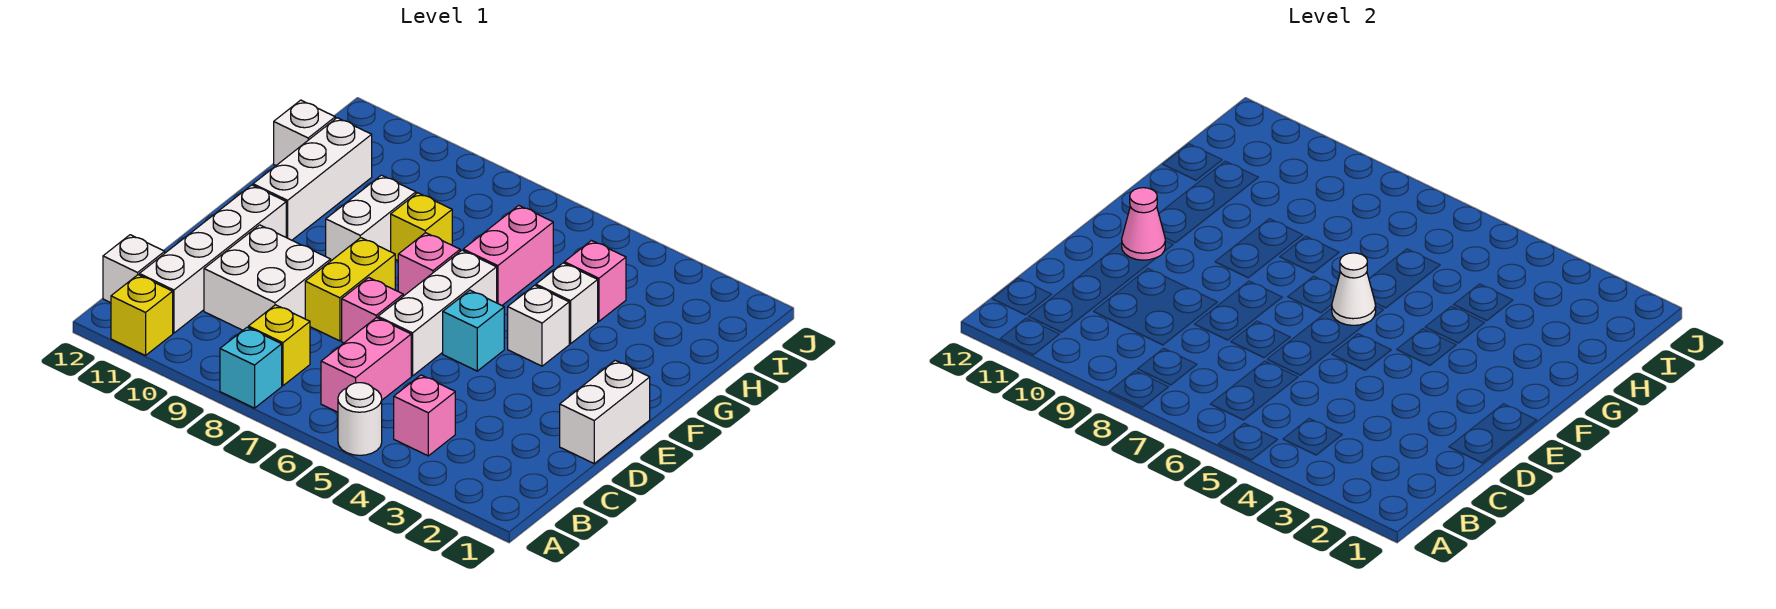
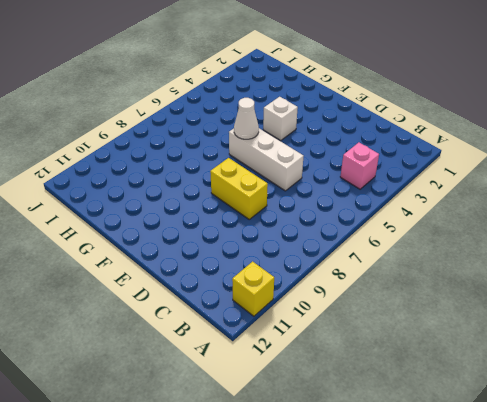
none -> white 1x1 round brick [338,383,382,455]
none -> cyan 1x1 brick [220,327,282,408]
none -> pink 1x2 brick [321,317,411,412]

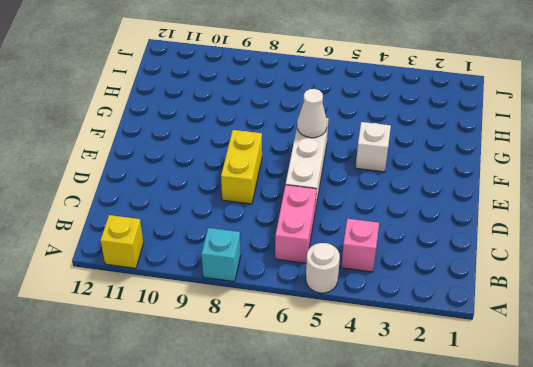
none -> yellow 1x1 brick [248,305,310,386]
none -> white 1x4 brick [139,185,286,333]
none -> white 1x1 brick [103,235,165,303]

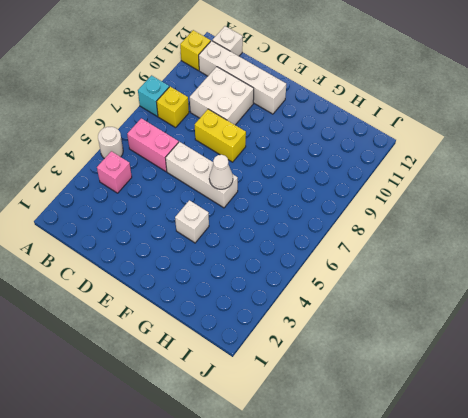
none -> white 1x2 brick [560,360,650,463]
none -> pink 1x1 brick [342,278,403,343]
none -> cyan 1x1 brick [443,290,504,371]

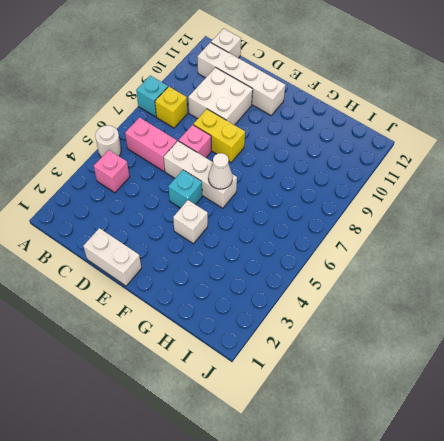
none -> yellow 1x1 brick [111,275,173,356]
none -> pink 1x1 brick [398,233,460,296]
none -> white 1x2 brick [326,175,416,261]

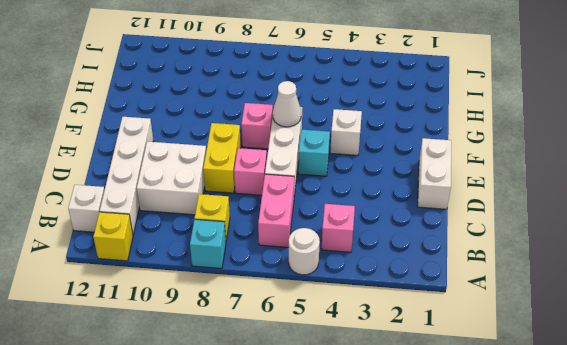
none -> white 1x2 brick [326,175,416,261]
none -> white 1x3 brick [253,118,372,240]
none -> white 1x1 brick [536,263,598,344]

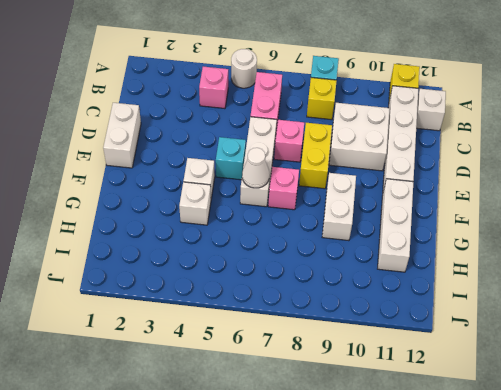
none -> pink 1x2 brick [463,206,553,305]
none -> yellow 1x1 brick [391,193,452,260]
none -> pink 1x1 brick [564,241,626,321]

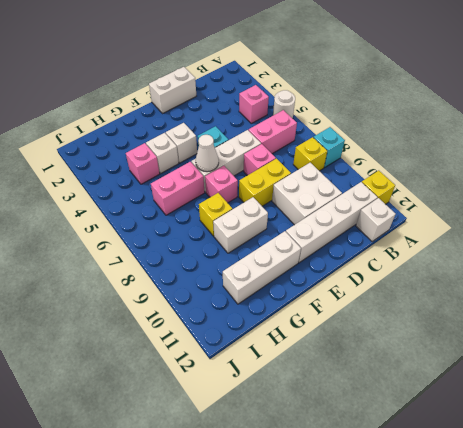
none -> white 1x1 brick [274,100,335,165]
none -> pink 1x1 cone [1122,188,1165,260]

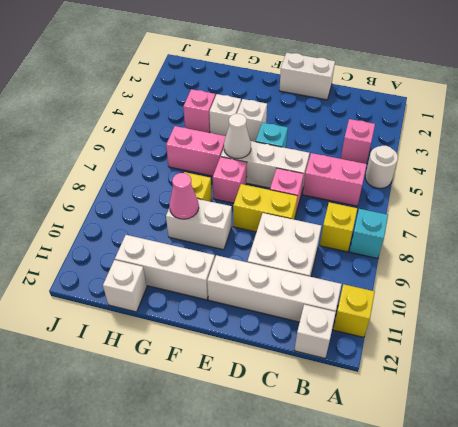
pink 1x1 cone [169,173,199,219] -> pink 1x1 cone moved to [1122,188,1165,260]

